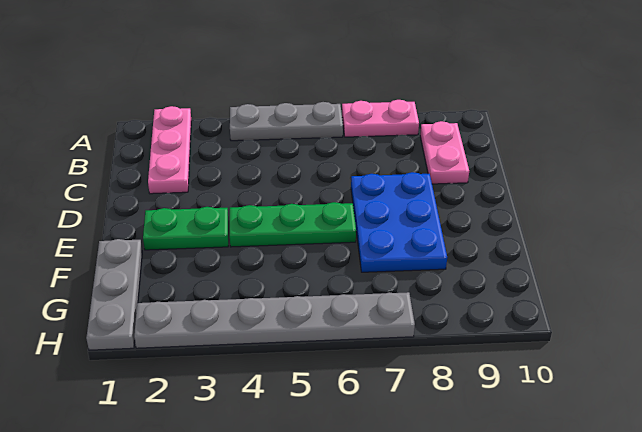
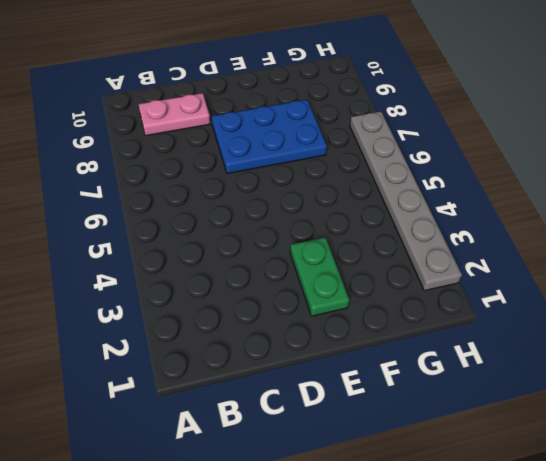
none -> pink 1x3 plate [148,106,191,194]
none -> grey 1x3 plate [230,102,343,141]

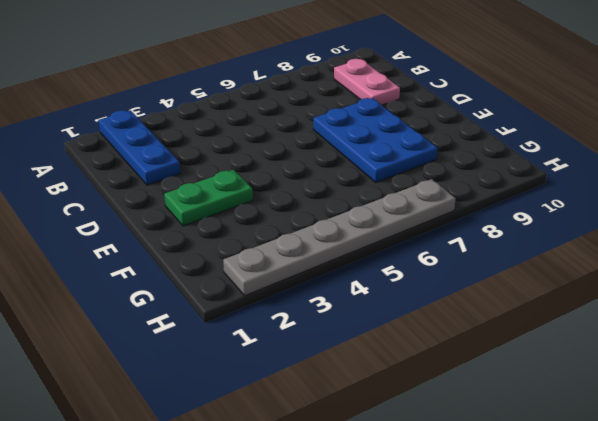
blue 1x3 plate [98,110,180,185] -> pink 1x3 plate [148,106,191,194]
none -> grey 1x3 plate [230,102,343,141]
none -> pink 1x2 plate [342,100,419,137]

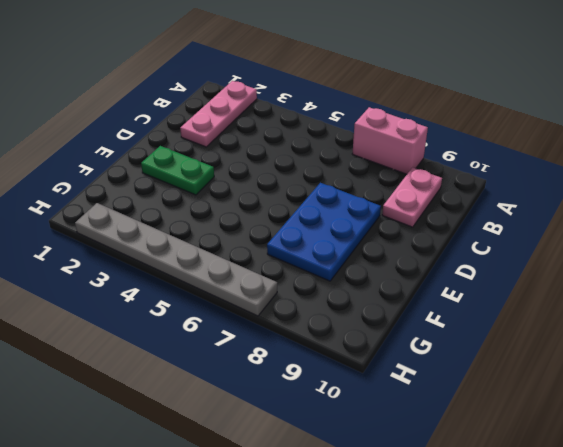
pink 1x2 brick [352,107,428,174] -> pink 1x2 plate [342,100,419,137]
none -> grey 1x3 plate [230,102,343,141]
none -> green 1x3 plate [230,202,356,247]

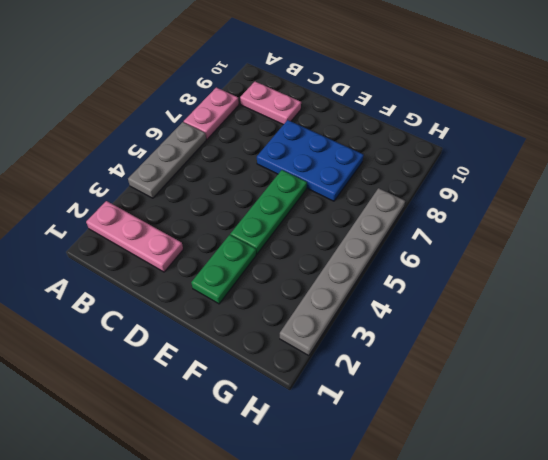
none -> grey 1x3 plate [86,239,142,350]

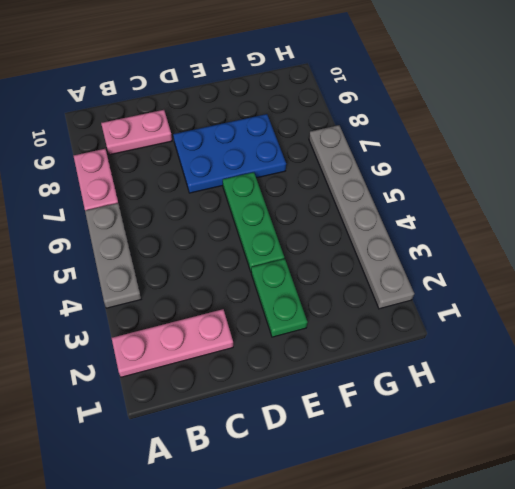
none -> grey 1x3 plate [86,239,142,350]

